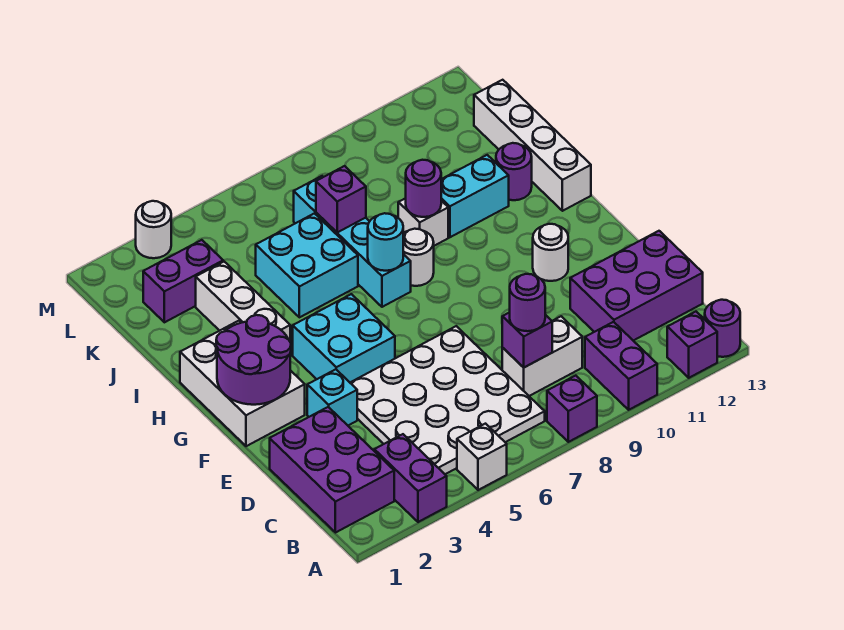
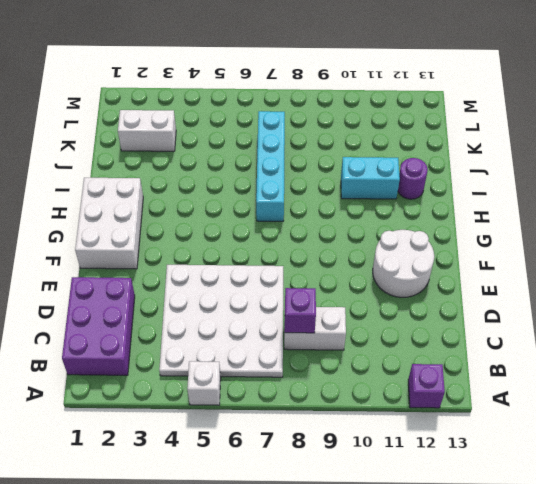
white 2x2 round brick [373,230,434,297] -> white 1x1 round brick [533,224,568,281]
white 1x2 brick [118,110,176,151] -> purple 1x2 brick [143,240,223,322]
none -> purple 1x2 brick [374,434,447,522]
none -> purple 1x1 brick [547,376,597,442]
none -> purple 1x2 brick [585,322,657,410]
none -> purple 1x1 round brick [705,300,740,357]

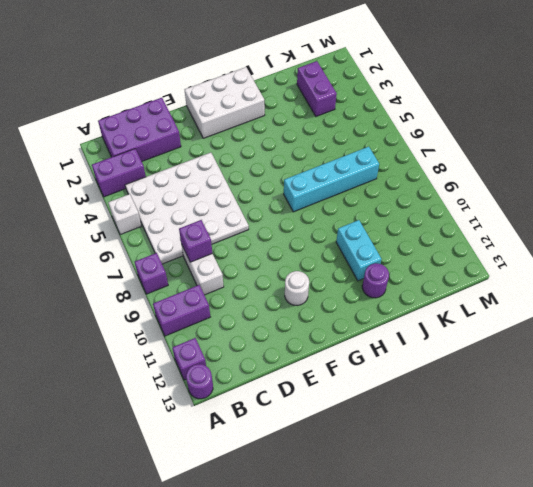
none -> purple 2x3 brick [570,231,703,341]
none -> cyan 1x1 brick [307,369,357,425]
none -> cyan 2x2 brick [293,294,395,382]
none -> white 1x3 brick [196,262,290,341]

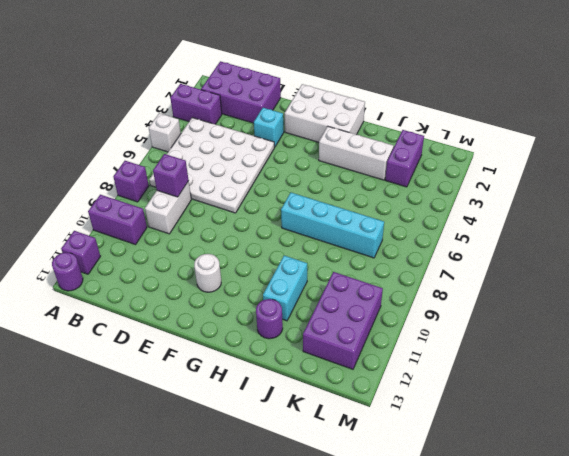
purple 2x3 brick [303,272,383,369] -> purple 2x3 brick moved to [570,231,703,341]
none -> cyan 2x2 brick [293,294,395,382]
none -> white 1x1 round brick [403,229,434,286]
none -> white 1x4 brick [474,80,591,211]
none -> cyan 2x2 brick [256,213,358,317]

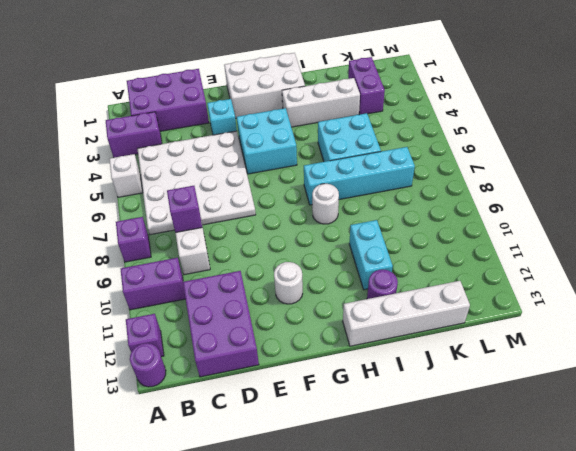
none -> white 1x1 brick [398,198,448,246]
none -> white 1x1 round brick [136,201,171,258]
none -> purple 2x2 round brick [216,315,291,405]
none -> cyan 1x1 round brick [368,213,403,271]

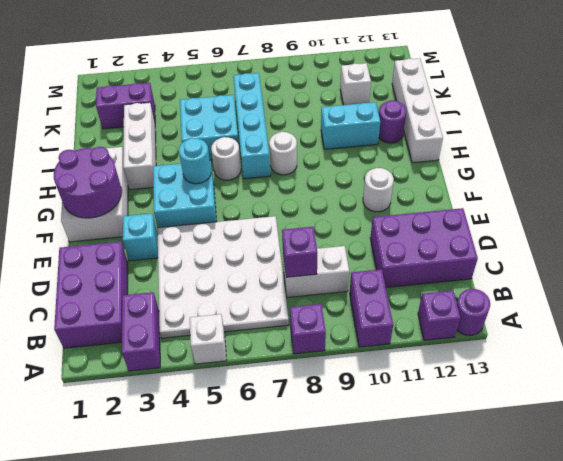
cyan 1x1 round brick [179,138,211,184] -> cyan 1x1 round brick moved to [368,213,403,271]
white 1x1 round brick [211,137,241,180] -> white 1x1 round brick moved to [136,201,171,258]
white 1x1 brick [340,63,371,105] -> white 1x1 brick moved to [398,198,448,246]
none -> purple 1x1 round brick [406,160,441,217]
none -> purple 1x1 brick [316,166,366,232]
none -> purple 1x1 round brick [510,274,545,331]

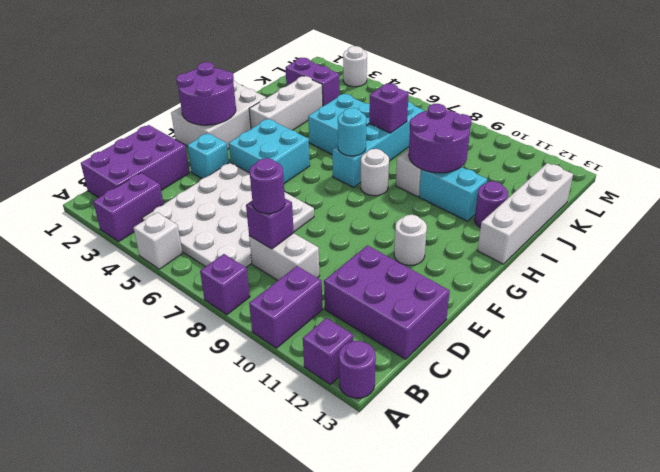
purple 2x2 round brick [409,104,472,173] -> purple 1x1 round brick [406,160,441,217]

